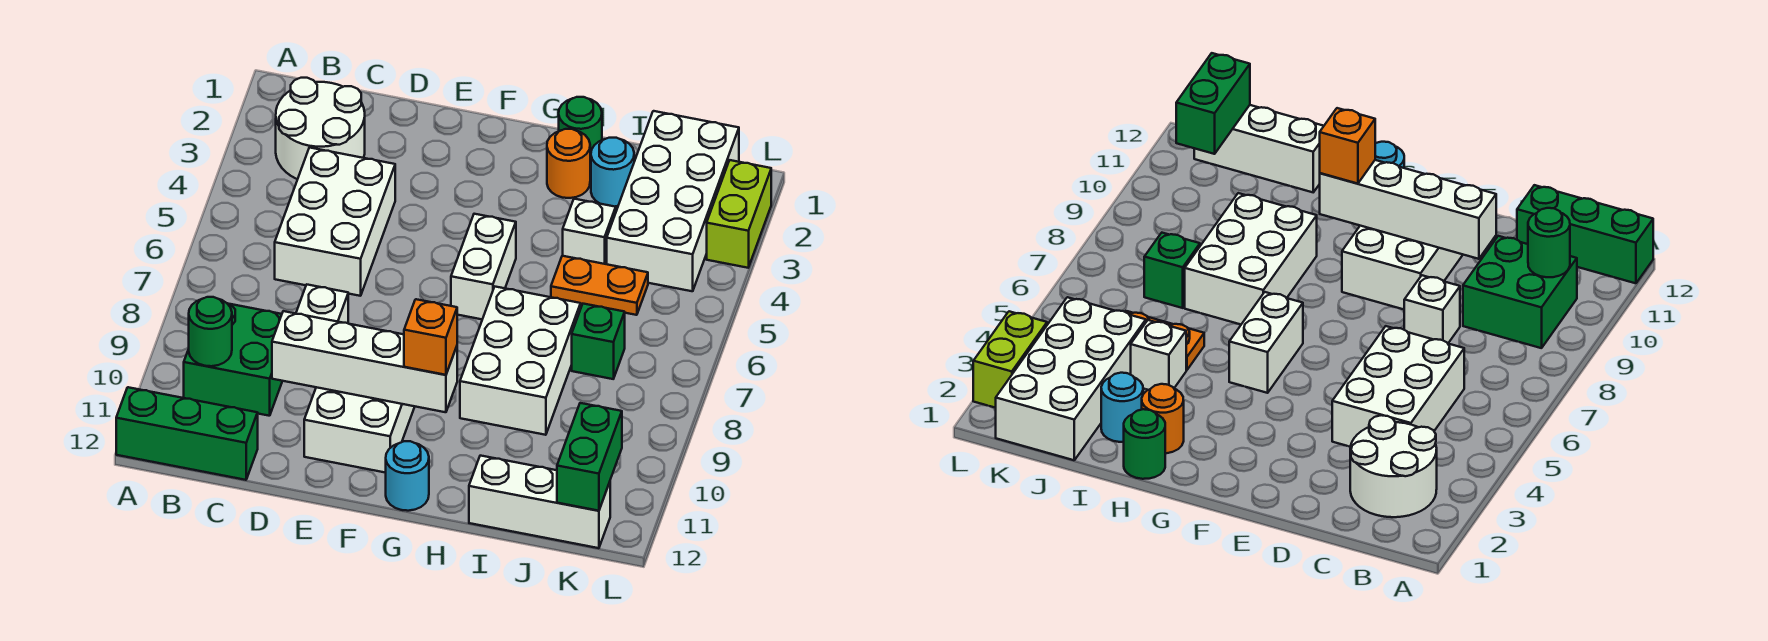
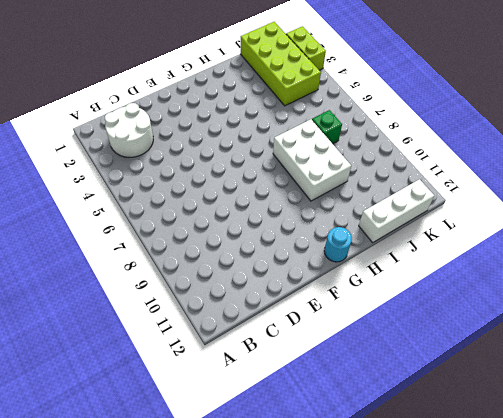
lime 2x4 brick [241,22,321,106] -> white 2x4 brick [607,111,739,291]
none -> green 1x3 brick [116,387,258,480]
none -> green 2x2 brick [184,303,282,416]
none -> white 2x3 brick [275,148,395,296]

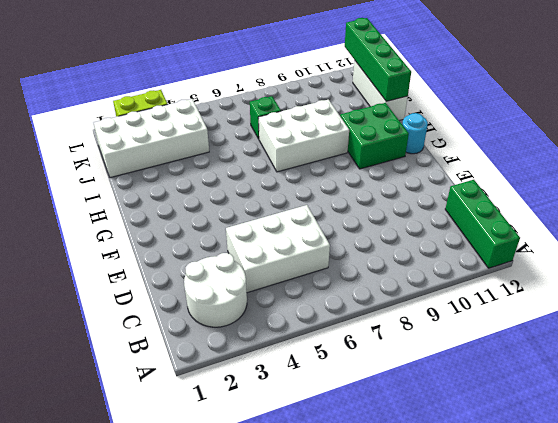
green 2x2 brick [340,103,409,169] -> green 2x2 brick moved to [184,303,282,416]
green 1x4 brick [345,18,411,101] -> green 1x2 brick [557,403,622,511]
none -> white 1x1 brick [296,285,348,323]
none -> white 2x3 brick [304,387,415,473]
none -> white 1x2 brick [451,214,516,319]

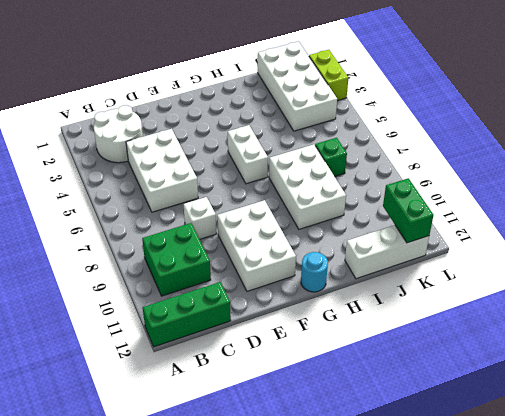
none -> green 1x1 round brick [559,97,602,164]
none -> orange 1x1 round brick [547,129,590,198]
none -> cyan 1x1 round brick [591,138,634,207]

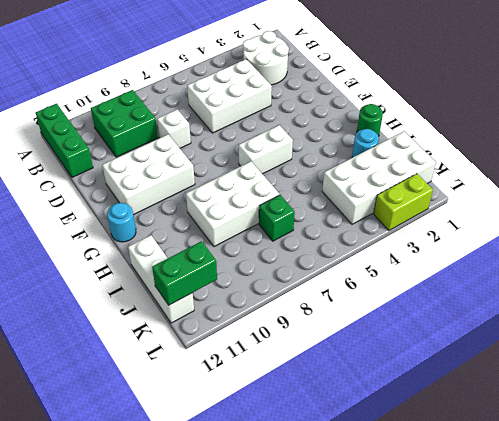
none -> orange 1x1 round brick [547,129,590,198]
none -> white 1x1 brick [563,199,616,264]
none -> orange 1x2 plate [551,256,648,315]

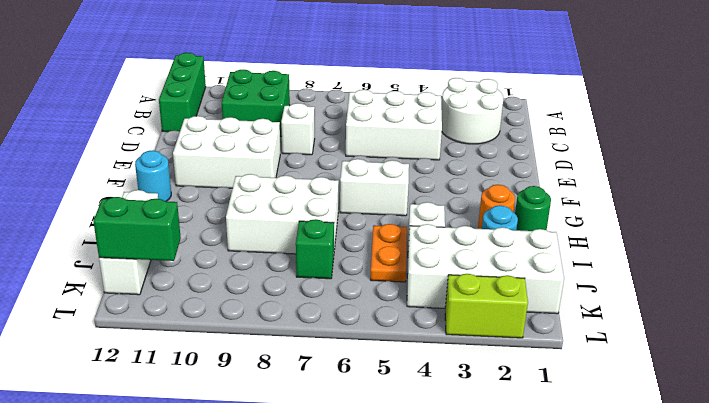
none -> green 1x1 round brick [189,297,232,366]
none -> white 1x4 brick [272,311,457,412]
none -> orange 1x1 brick [404,299,457,375]

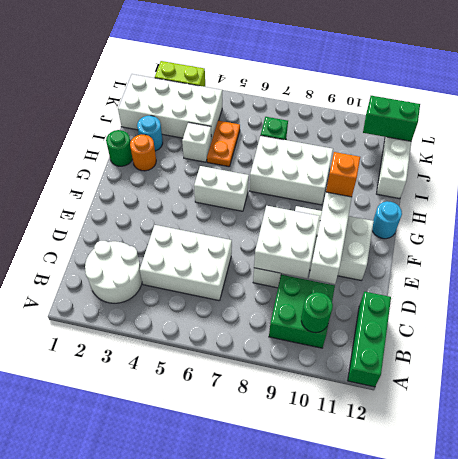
white 2x2 brick [254,206,320,278] -> none

